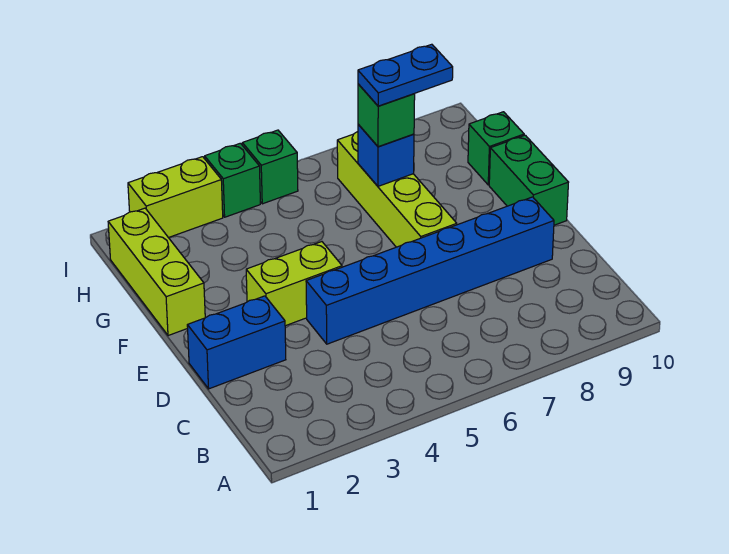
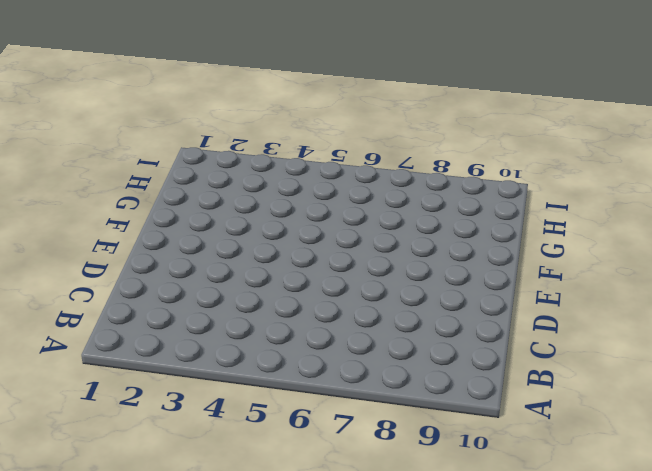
none -> blue 1x2 brick [187,296,286,389]
none -> blue 1x6 brick [306,197,554,344]
none -> lime 1x2 brick [246,242,342,326]

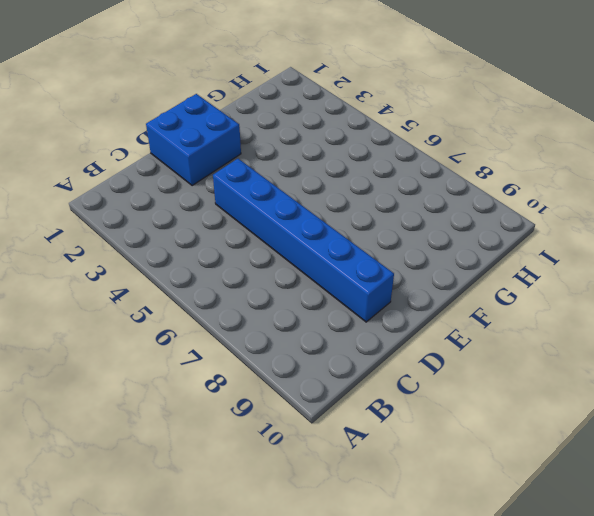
blue 2x2 brick [146,94,241,186] -> blue 1x2 brick [187,296,286,389]
none -> lime 1x2 brick [246,242,342,326]
none -> lime 1x4 brick [337,132,457,247]
none -> green 1x2 brick [489,135,569,225]

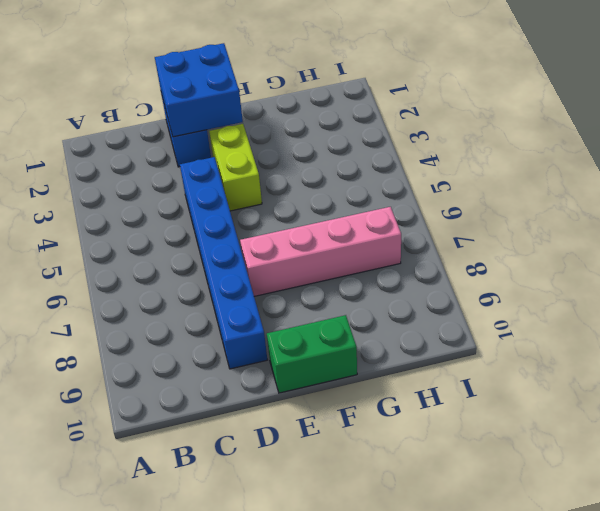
blue 2x2 brick [155,43,243,137] -> none
pink 1x4 brick [240,207,401,296] -> lime 1x4 brick [337,132,457,247]
none -> lime 1x3 brick [108,208,205,336]
none -> green 1x1 brick [468,112,524,185]
none -> lime 1x2 brick [128,157,223,238]

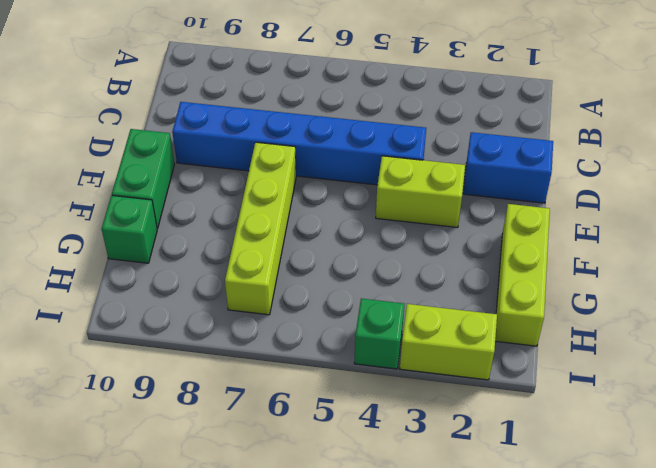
none -> green 1x1 brick [242,130,298,204]
none -> blue 1x1 brick [358,124,414,186]
none -> green 1x1 brick [358,84,415,147]

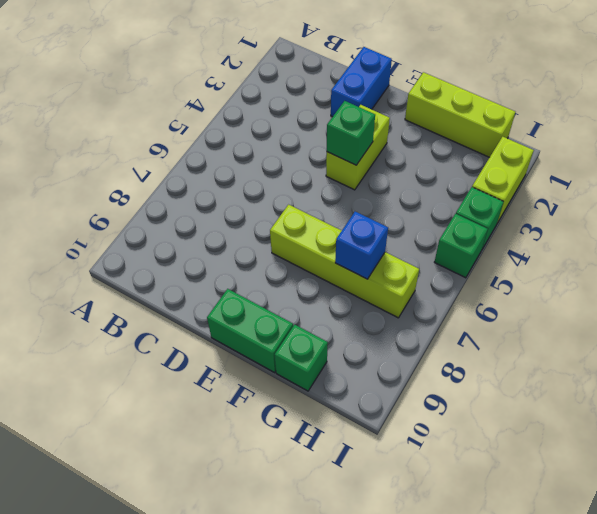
green 1x1 brick [327,101,375,165] -> green 1x1 brick moved to [358,84,415,147]
none -> blue 1x6 brick [306,197,554,344]
none -> blue 1x2 plate [358,44,453,106]

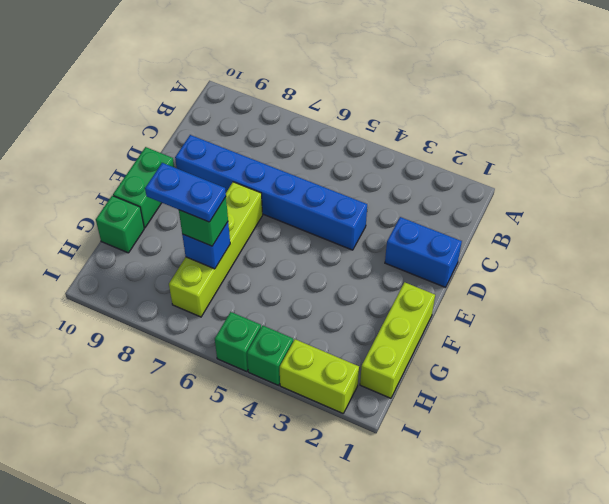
none -> lime 1x2 brick [246,242,342,326]

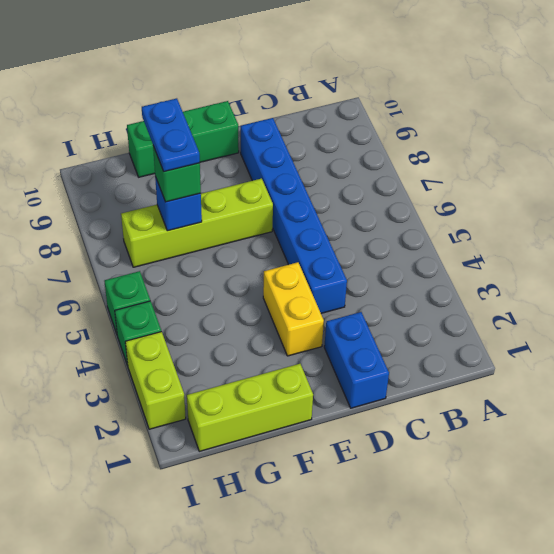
yellow 1x2 brick [263,262,324,356] -> lime 1x2 brick [246,242,342,326]

